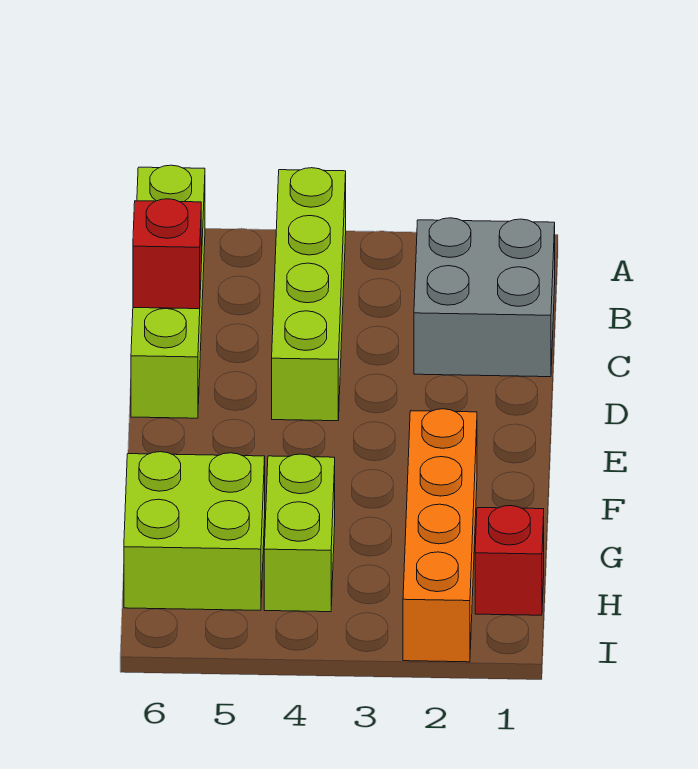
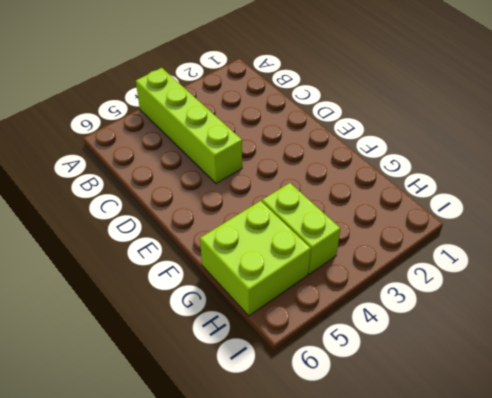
none -> lime 1x4 brick [131,165,205,418]
none -> grey 2x2 brick [414,218,555,377]

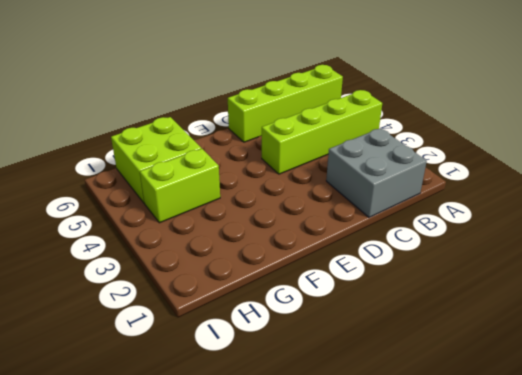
none -> orange 1x4 brick [403,409,477,662]
none -> red 1x1 brick [475,506,544,615]

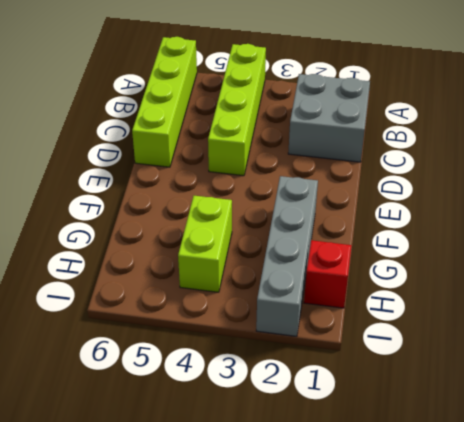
grey 1x4 brick [256,176,318,336] -> orange 1x4 brick [403,409,477,662]
none -> lime 2x2 brick [124,452,265,610]
none -> red 1x1 brick [133,199,201,309]

